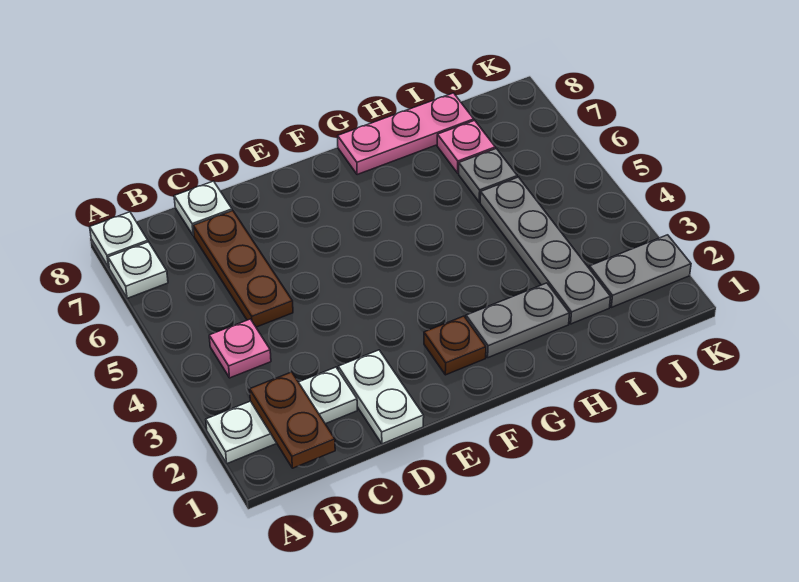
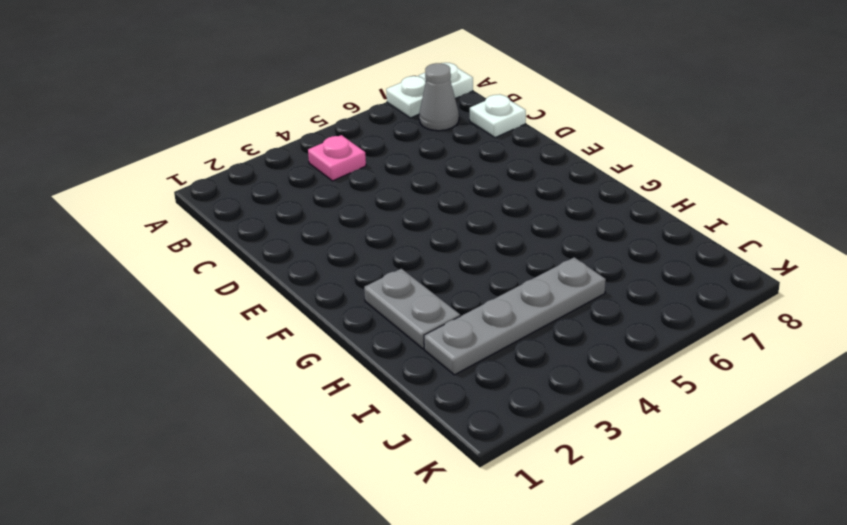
grey 1x1 cone [419,63,459,131] -> none
none -> white 1x3 plate [206,367,357,464]
none -> brown 1x3 plate [193,211,293,327]
none -> white 1x2 plate [338,350,424,444]

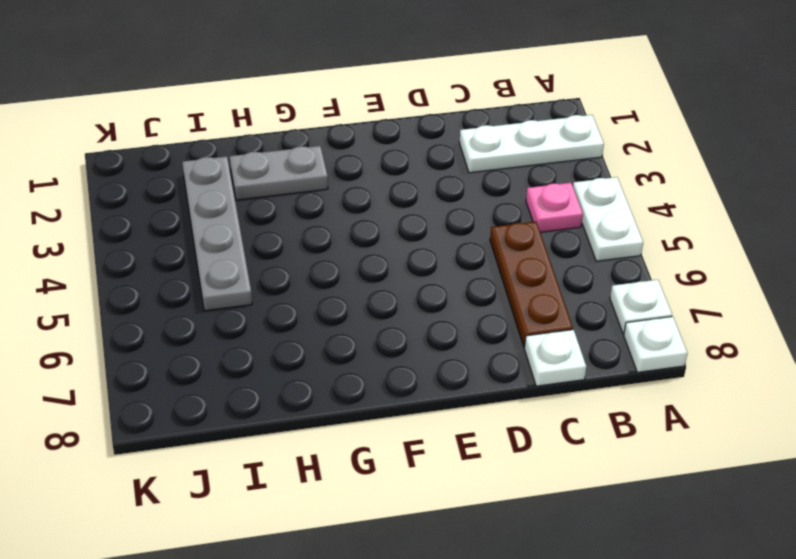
white 1x2 plate [573,177,643,261] -> white 1x2 plate moved to [338,350,424,444]
none -> brown 1x1 plate [424,316,486,375]
none -> pink 1x3 plate [338,93,474,175]
none -> grey 1x1 plate [459,149,517,202]

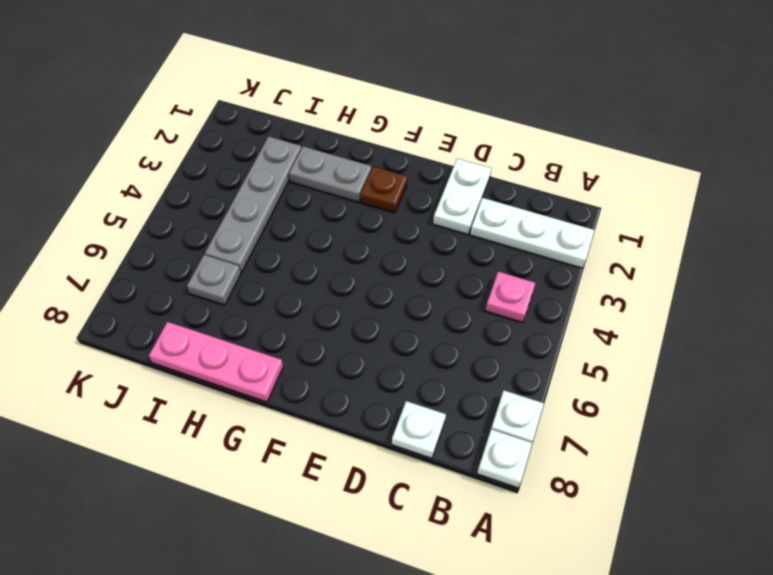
none -> brown 1x3 plate [193,211,293,327]
none -> pink 1x1 plate [437,120,495,173]
none -> grey 1x2 plate [589,235,691,307]

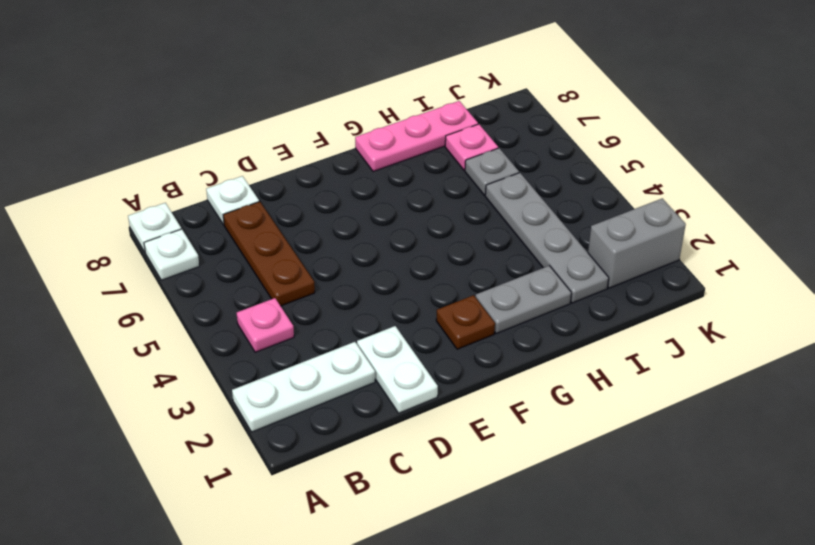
grey 1x2 brick [588,198,686,288] -> grey 1x2 plate [589,235,691,307]
none -> brown 1x2 plate [250,372,335,468]

